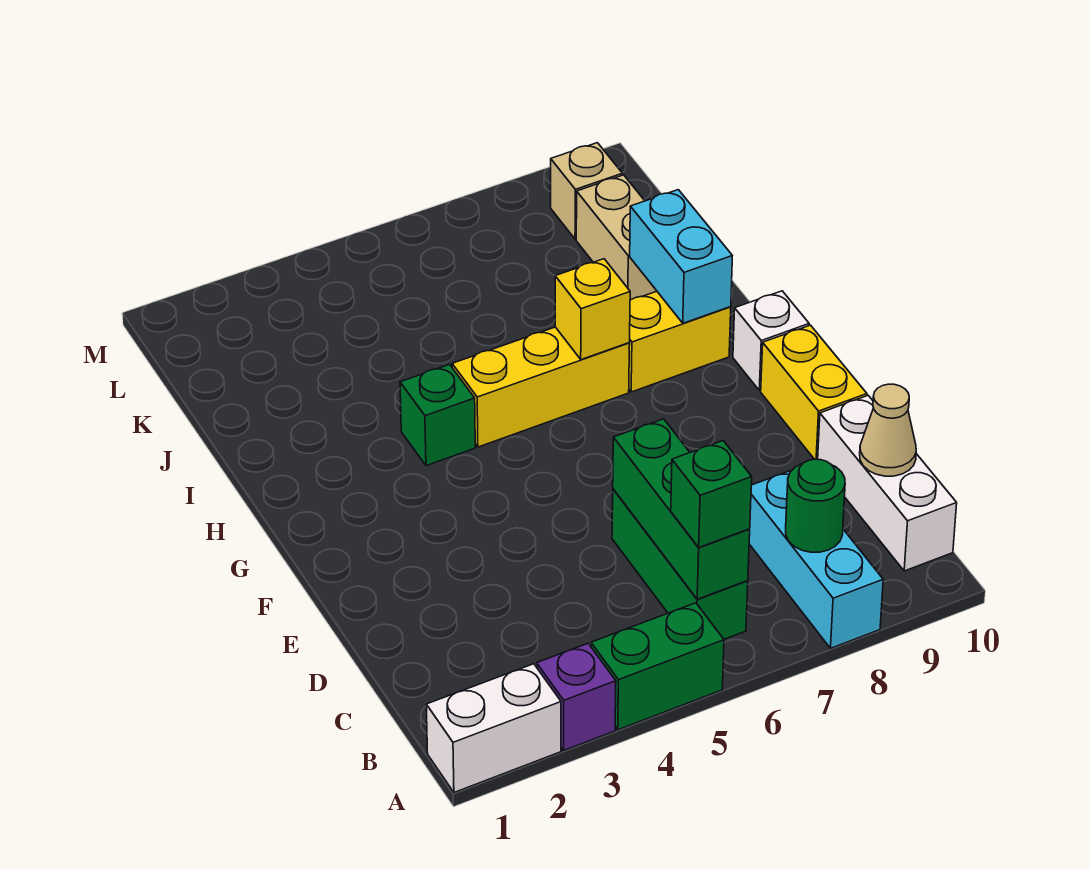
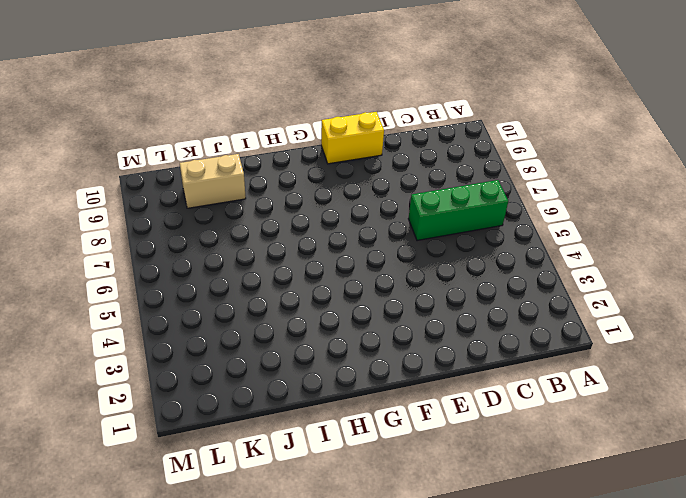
none -> white 1x2 brick [426,664,561,793]
none -> purple 1x1 brick [537,644,616,750]
none -> green 1x2 brick [591,603,724,730]

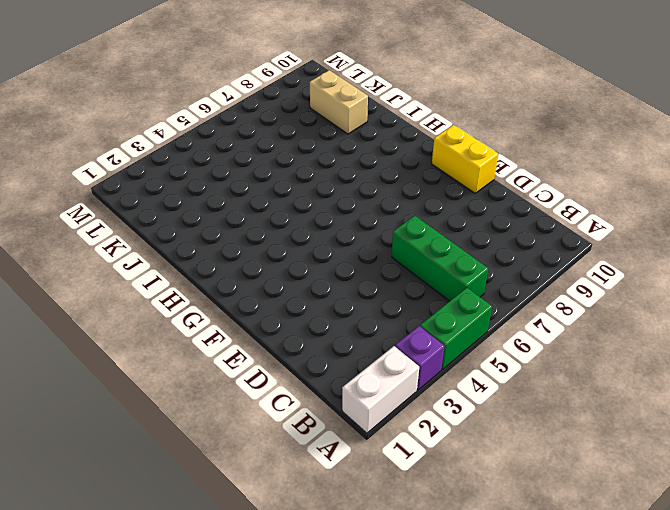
none -> cyan 1x3 brick [749,470,883,648]
none -> white 1x3 brick [818,396,957,571]
none -> white 1x1 brick [733,291,809,391]

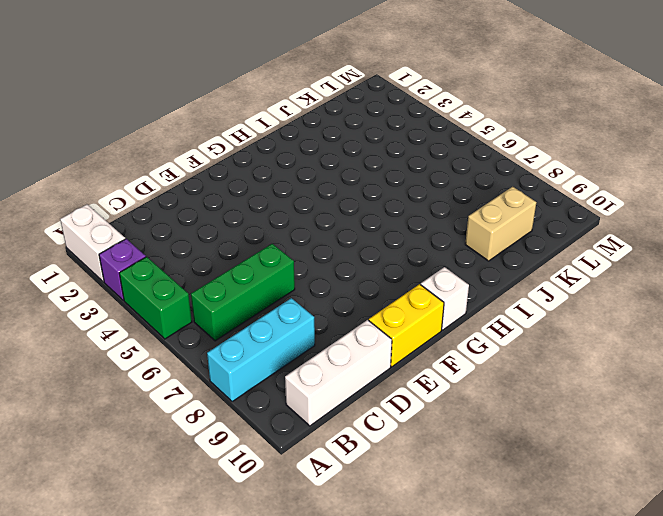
none -> green 1x1 brick [400,365,475,466]
none -> yellow 1x3 brick [452,327,630,447]
none -> yellow 1x2 brick [629,291,731,392]

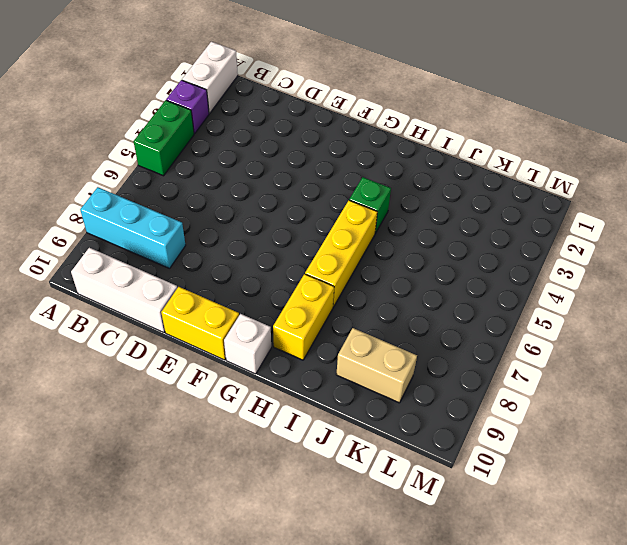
none -> green 1x3 brick [612,489,748,639]
none -> tan 1x1 brick [551,143,622,239]
none -> green 1x3 brick [613,419,750,599]

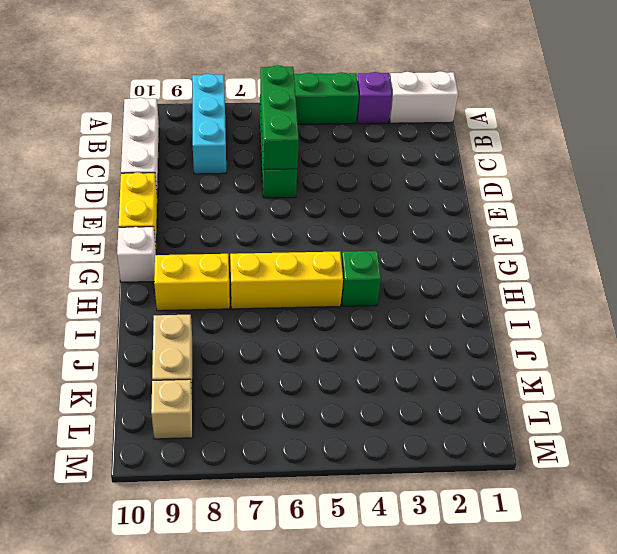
none -> green 1x1 round brick [786,459,845,552]
none -> tan 1x1 cone [860,384,916,476]
none -> yellow 1x1 brick [555,259,630,360]

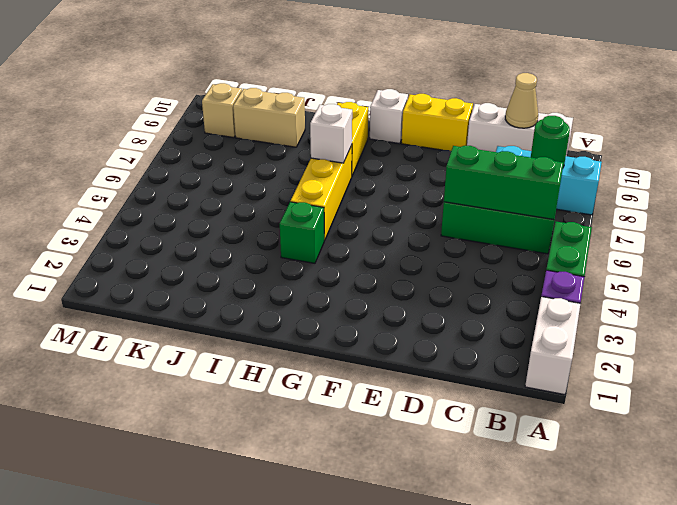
white 1x1 brick [310,104,352,163] -> yellow 1x1 brick [555,259,630,360]
none -> cyan 1x2 brick [630,190,732,323]
none -> green 1x1 brick [671,441,752,547]

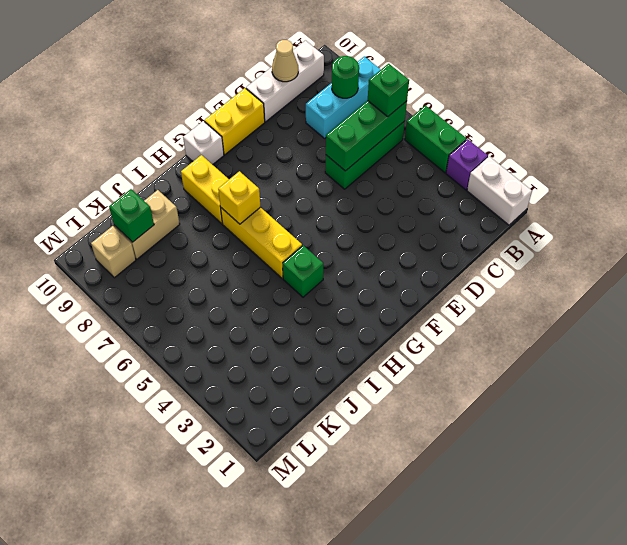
green 1x1 brick [109,189,154,242] -> none
none -> cyan 1x2 brick [630,190,732,323]

